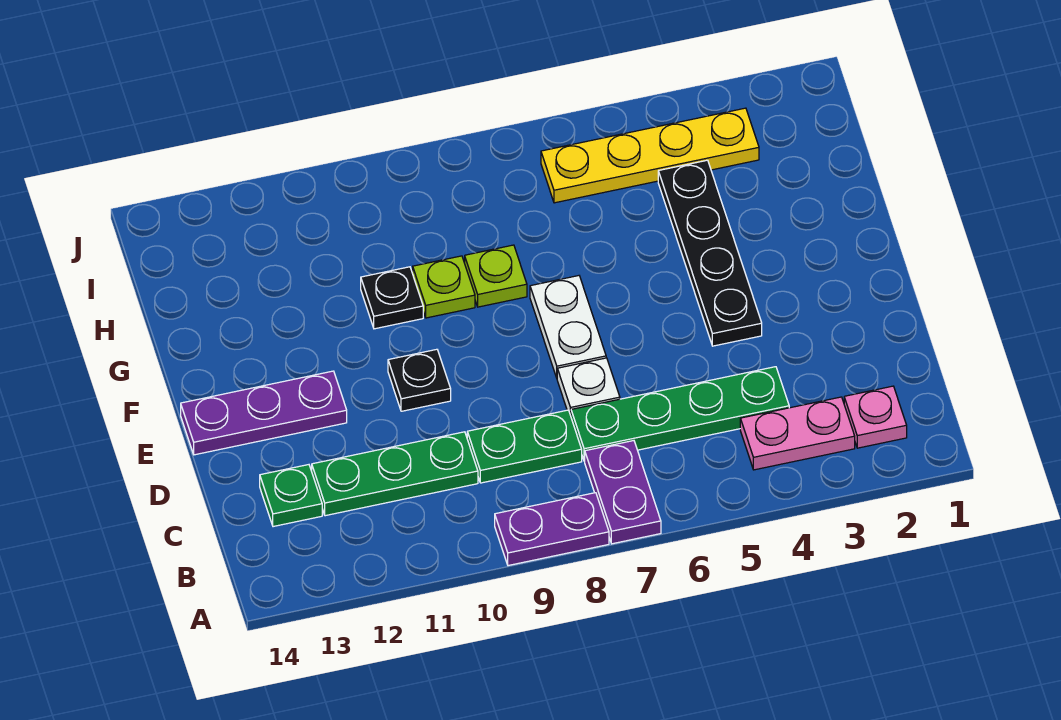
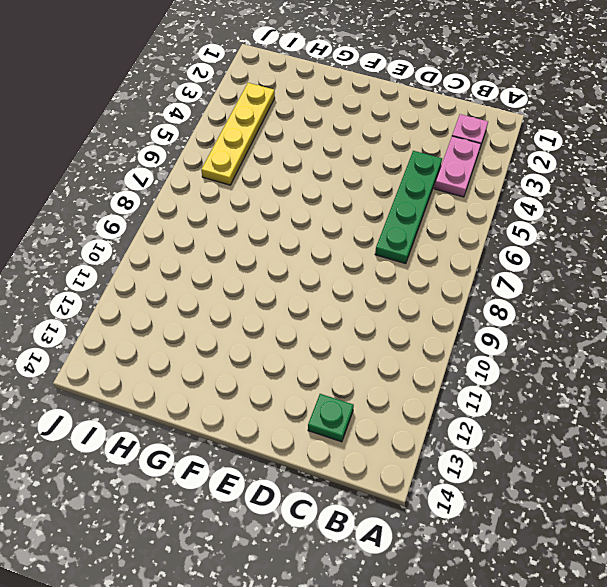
none -> purple 1x2 plate [585,441,661,544]
none -> purple 1x2 plate [495,493,609,566]
none -> green 1x2 plate [467,410,582,483]

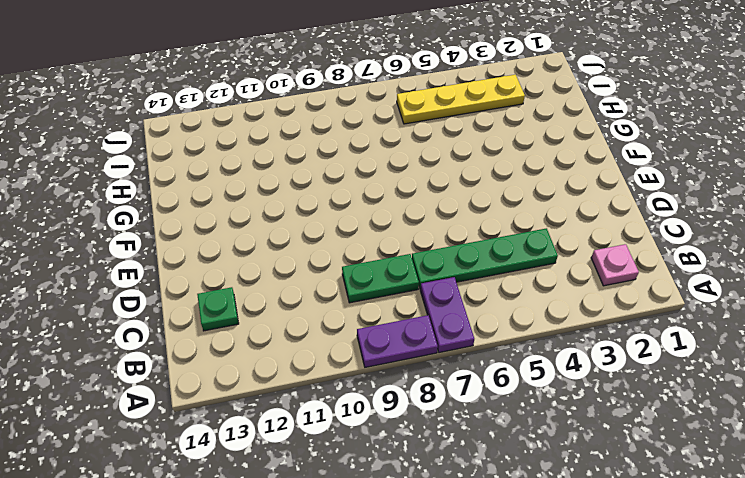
none -> pink 1x2 plate [740,397,855,470]
none -> green 1x3 plate [312,432,478,516]
none -> white 1x1 plate [557,358,620,416]

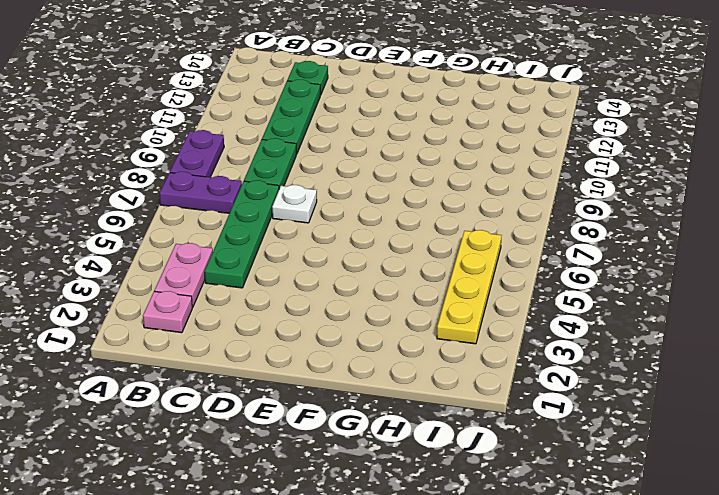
none -> black 1x4 plate [658,160,762,346]
none -> white 1x2 plate [530,276,606,378]
none -> black 1x1 plate [388,349,451,411]

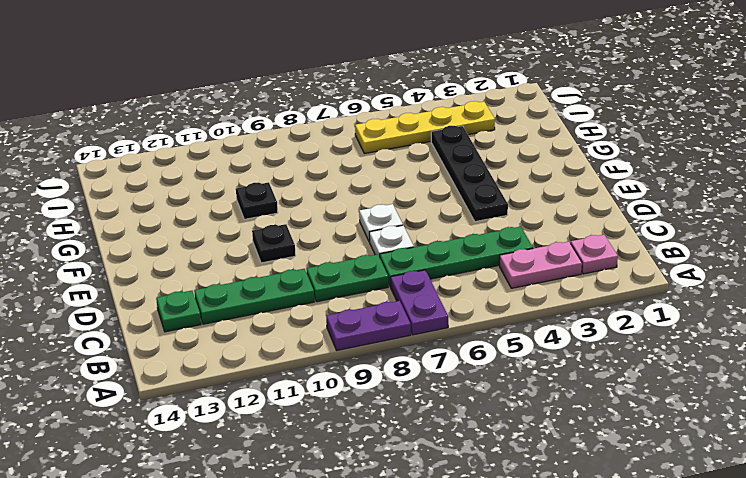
white 1x1 plate [359,204,403,242] -> white 1x2 plate [530,276,606,378]
none -> purple 1x3 plate [181,371,347,455]
none -> lime 1x1 plate [465,245,527,307]
none -> lime 1x1 plate [413,256,475,318]

